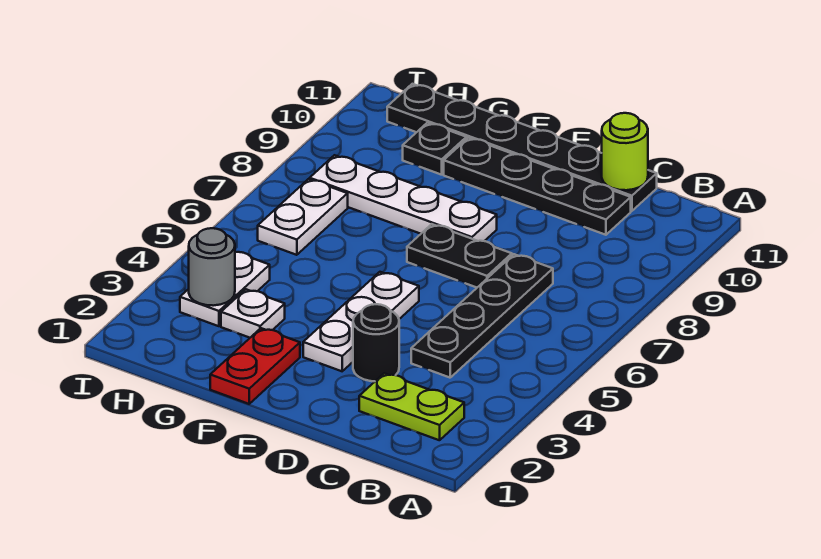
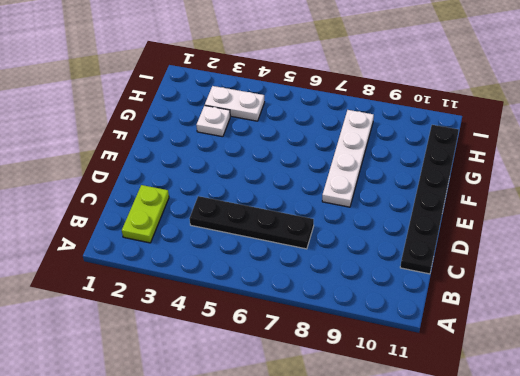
none -> black 1x4 plate [444,138,631,235]
none -> black 1x1 round brick [353,304,399,381]
none -> black 1x2 plate [407,224,512,287]

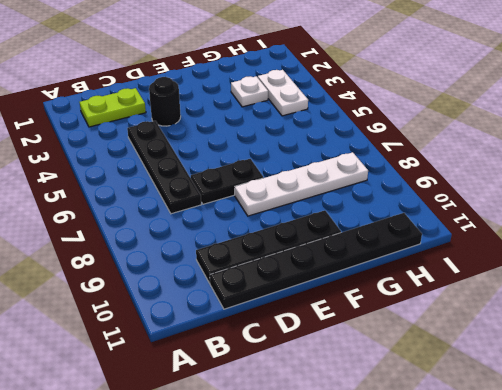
none -> white 1x3 plate [303,272,419,371]
none -> red 1x2 plate [210,328,300,404]
none -> black 1x1 plate [403,123,466,175]

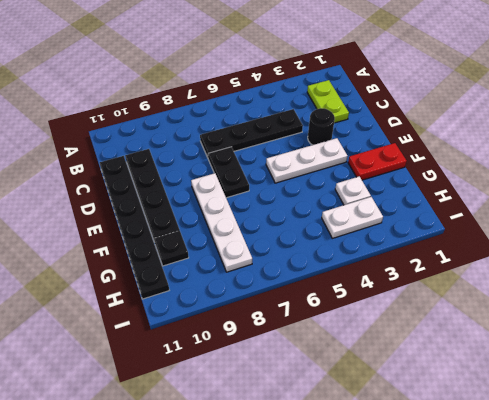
none -> white 1x2 plate [258,179,348,255]
none -> lime 1x1 round brick [602,113,648,190]
none -> grey 1x1 round brick [189,228,235,306]

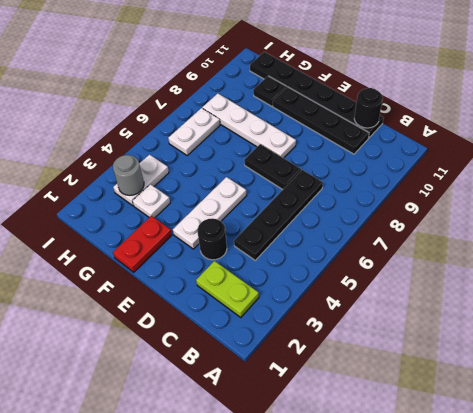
black 1x1 round brick [354,88,383,128] -> lime 1x1 round brick [602,113,648,190]

